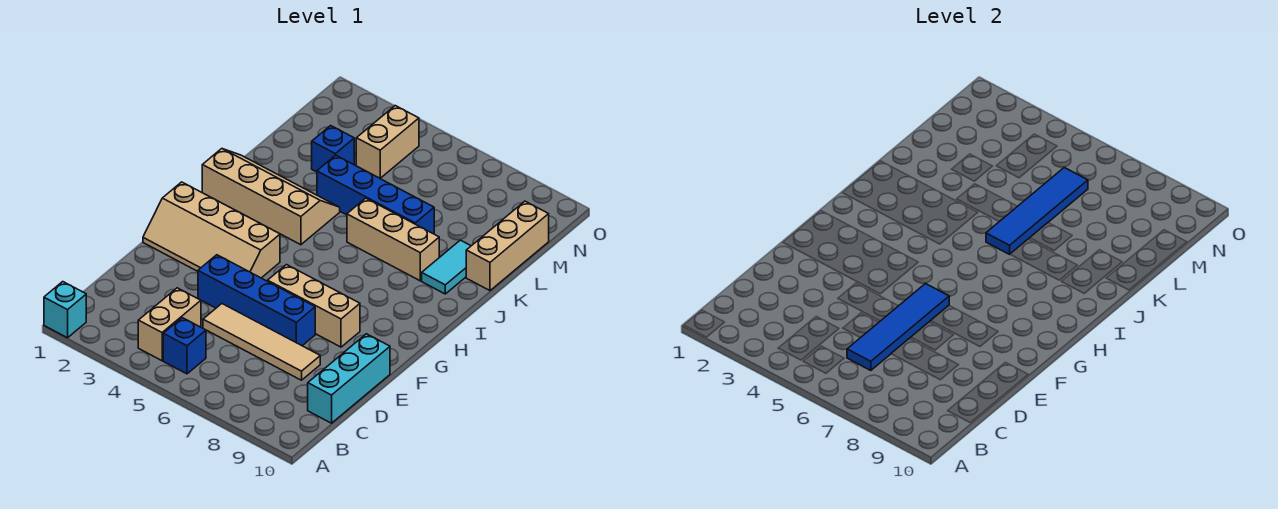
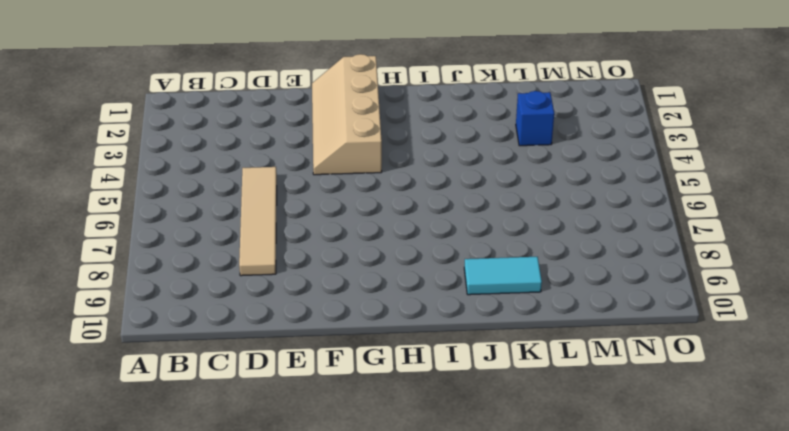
none -> cyan 1x1 brick [44,282,86,338]
none -> tan 1x2 brick [138,288,201,361]
none -> blue 1x1 brick [163,318,206,374]

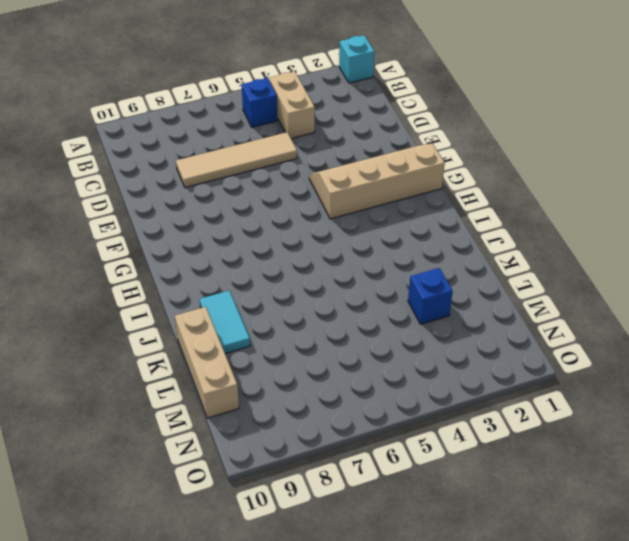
none -> cyan 1x3 brick [308,334,390,423]
none -> blue 1x4 brick [198,255,315,346]
none -> tan 1x3 brick [268,265,360,347]

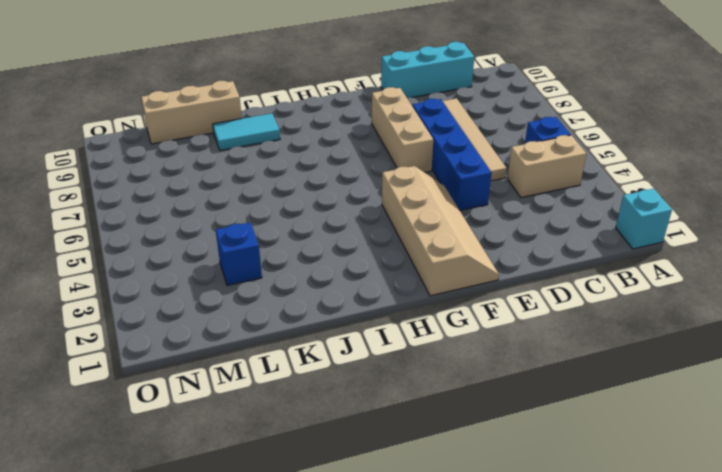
none -> tan 2x4 slope [202,149,340,245]
none -> tan 1x3 brick [347,198,439,281]
none -> blue 1x4 brick [317,155,434,234]

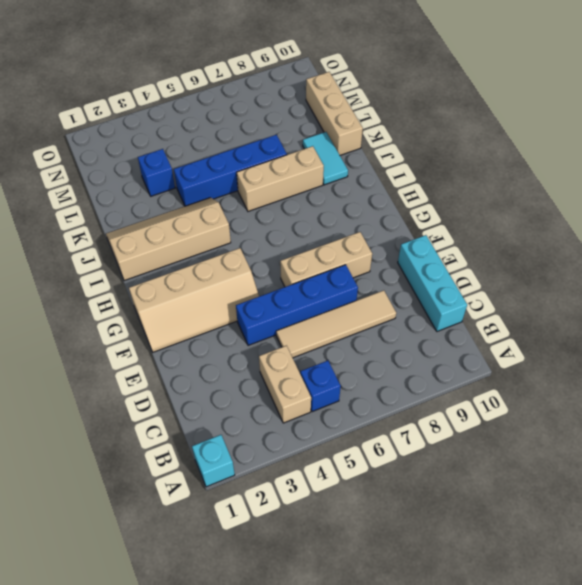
none -> tan 1x2 brick [356,106,419,178]
none -> blue 1x4 tile [847,284,949,371]
none -> blue 1x4 tile [986,168,1088,254]

